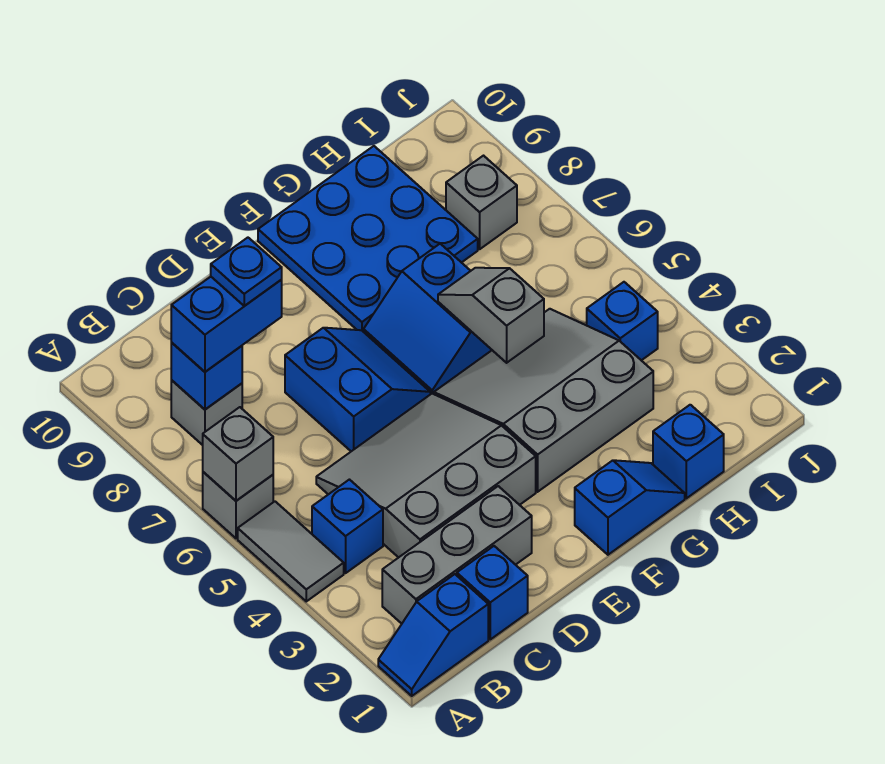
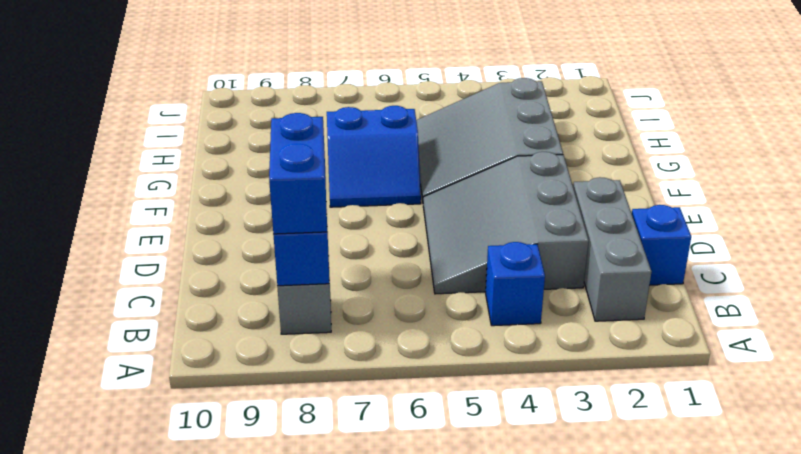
none -> blue 1x2 slope [378,574,488,696]
none -> grey 1x2 tile [238,502,344,601]
none -> grey 1x1 brick [203,472,273,538]

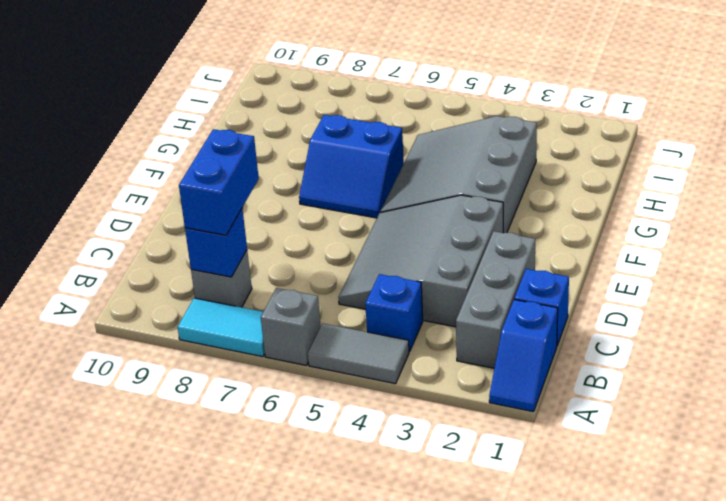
cyan 1x2 tile [178,298,265,357] -> none
none -> blue 2x2 slope [285,328,430,451]
none -> blue 1x2 slope [575,460,685,555]
none -> blue 3x3 plate [258,146,478,332]

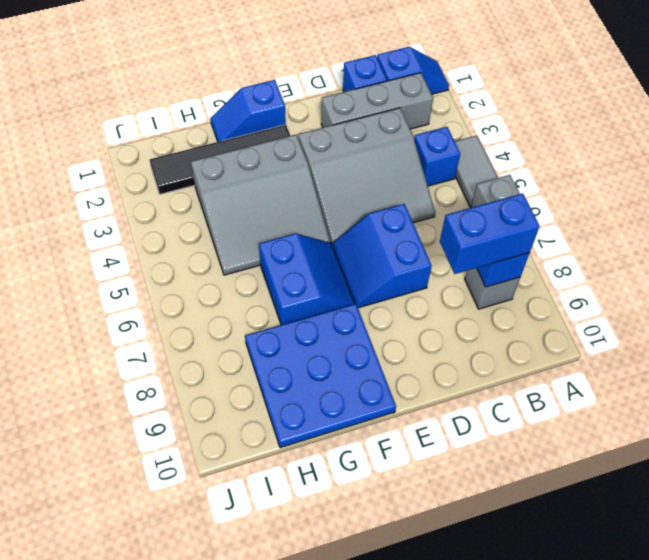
black 1x4 tile [150,125,290,194] -> none
none -> blue 1x1 brick [653,405,724,498]
none -> blue 1x1 brick [587,282,658,360]
none -> grey 1x1 brick [446,156,517,249]

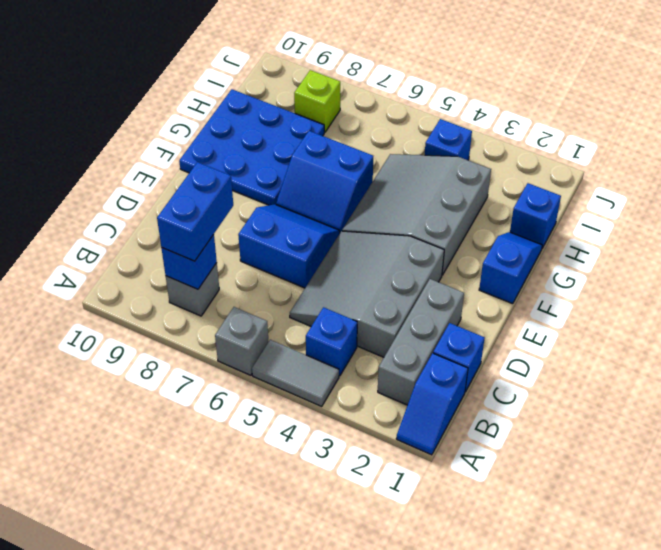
lime 1x1 brick [294,70,340,133] -> grey 1x1 brick [446,156,517,249]
none -> grey 1x1 brick [203,407,273,501]
none -> grey 1x2 slope [438,268,544,363]
none -> blue 1x1 plate [211,238,282,306]

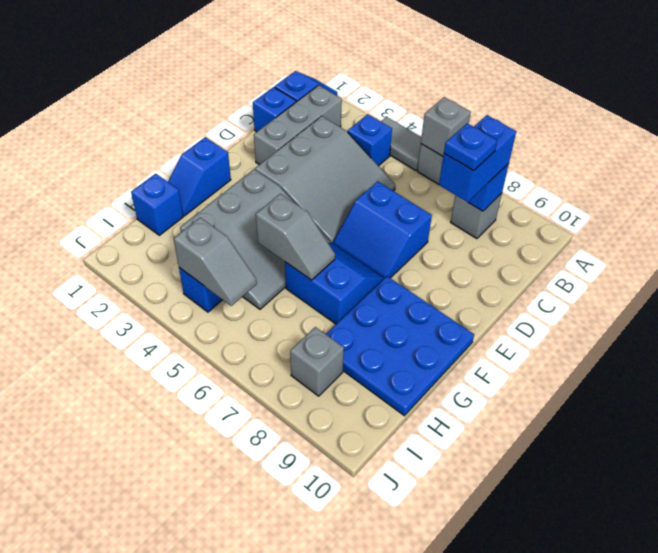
grey 1x2 slope [174,218,257,306] -> none

